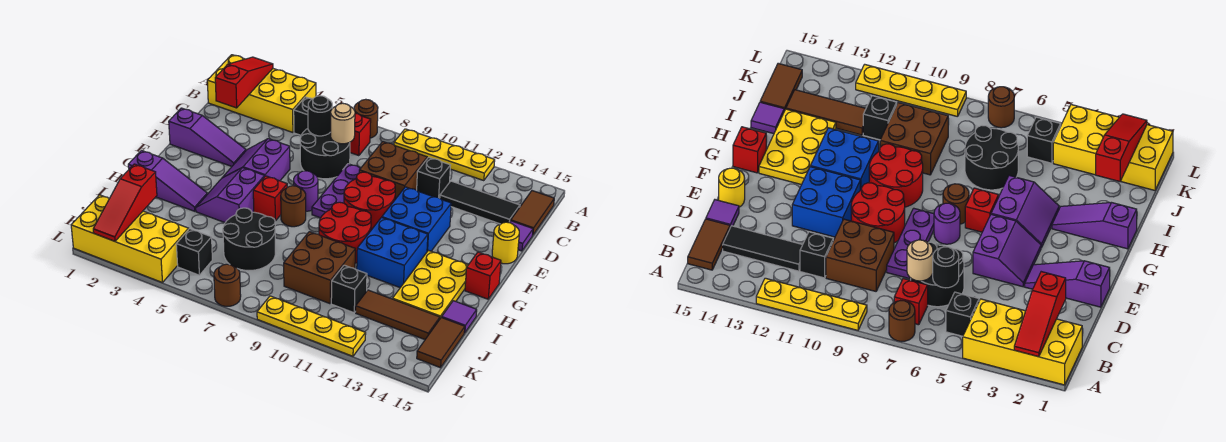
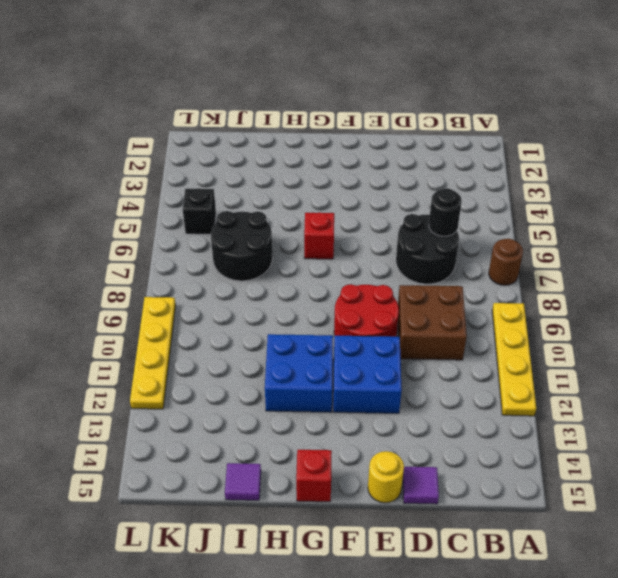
none -> yellow 2x4 brick [207,55,316,132]
none -> black 1x1 brick [294,97,312,135]
none -> red 1x1 brick [350,113,371,156]
none -> brown 1x2 tile [511,191,554,235]

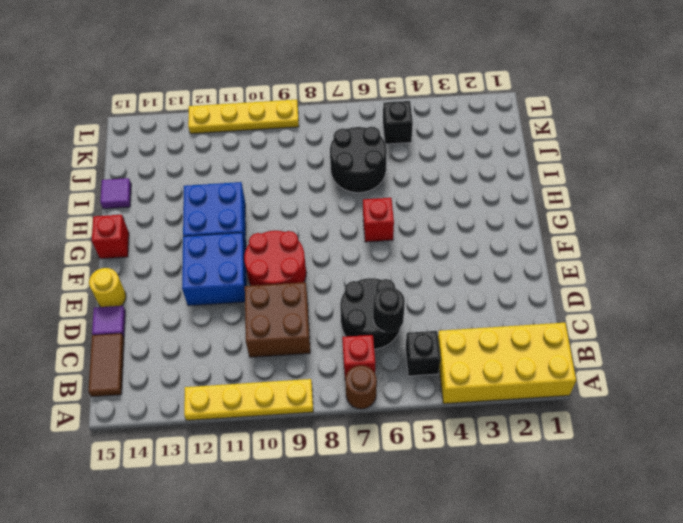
none -> black 1x1 brick [417,157,450,198]
none -> black 1x3 tile [440,181,520,224]
none -> purple 1x3 plate [312,164,361,218]
none -> purple 1x3 slope [169,108,246,166]

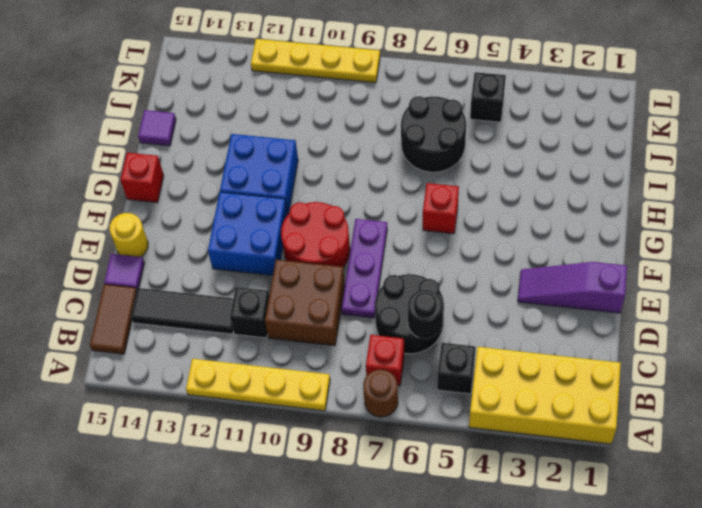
none -> purple 2x2 slope [222,139,290,181]
none -> purple 1x1 round brick [294,171,318,211]
none -> purple 2x2 slope [196,168,265,223]
none -> brown 1x1 round brick [281,186,306,227]

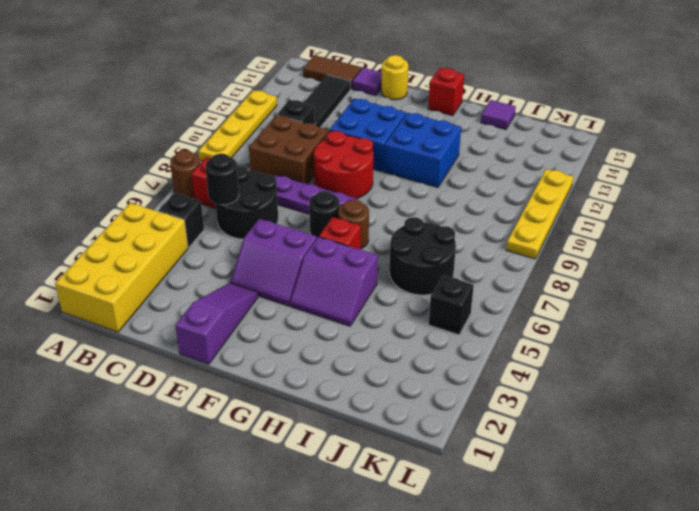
black 1x1 round brick [309,191,340,238] -> purple 1x1 round brick [294,171,318,211]
none -> red 2x2 round brick [319,202,371,263]
none -> yellow 2x3 plate [393,250,468,318]
none -> purple 1x3 slope [128,151,207,211]
none -> brown 2x2 brick [284,232,355,304]

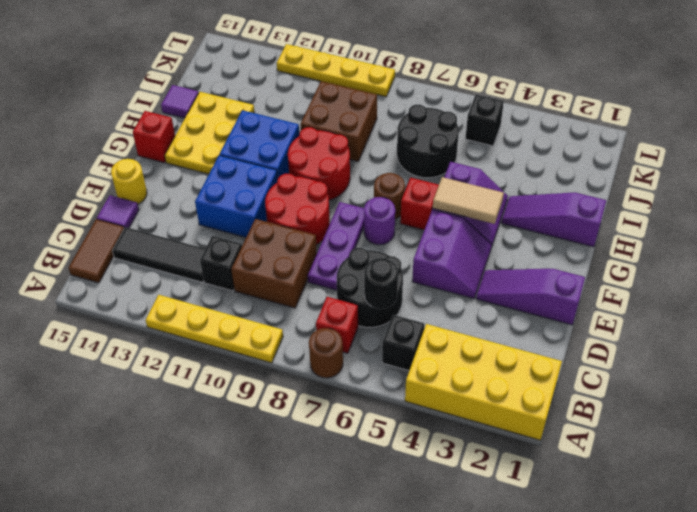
tan 1x2 tile [433,177,504,224] -> none
none -> black 1x1 brick [331,265,367,313]
none -> brown 1x3 tile [356,290,440,340]
none -> brown 1x2 tile [417,317,465,368]
none -> yellow 2x4 brick [71,195,189,283]

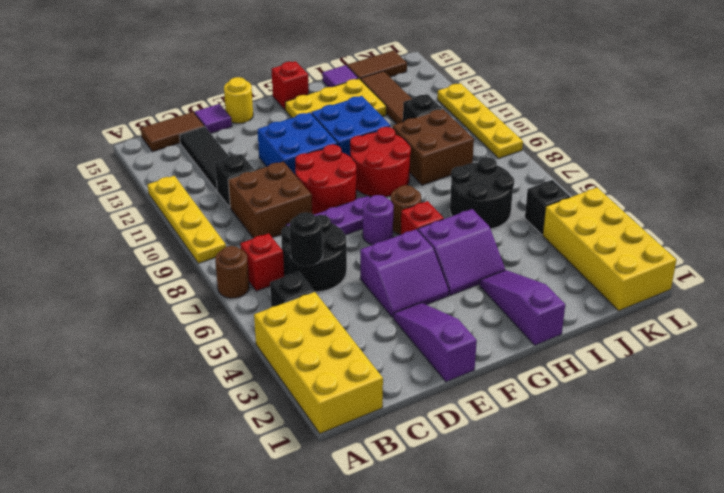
none -> brown 1x1 round brick [214,264,241,306]
none -> red 1x3 slope [215,57,273,108]
none -> tan 1x1 round brick [331,103,355,144]
none -> red 1x3 slope [93,164,157,241]

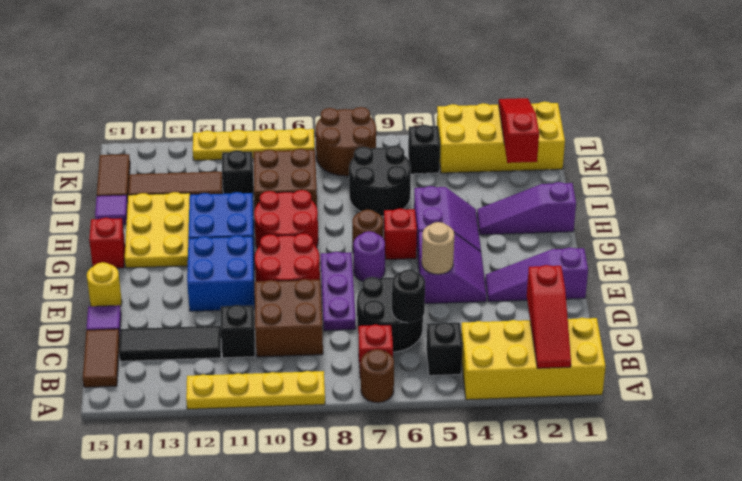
tan 1x1 round brick [422,222,454,274] -> tan 1x1 round brick moved to [331,103,355,144]
brown 2x2 round brick [316,107,376,176] -> brown 1x1 round brick [214,264,241,306]

